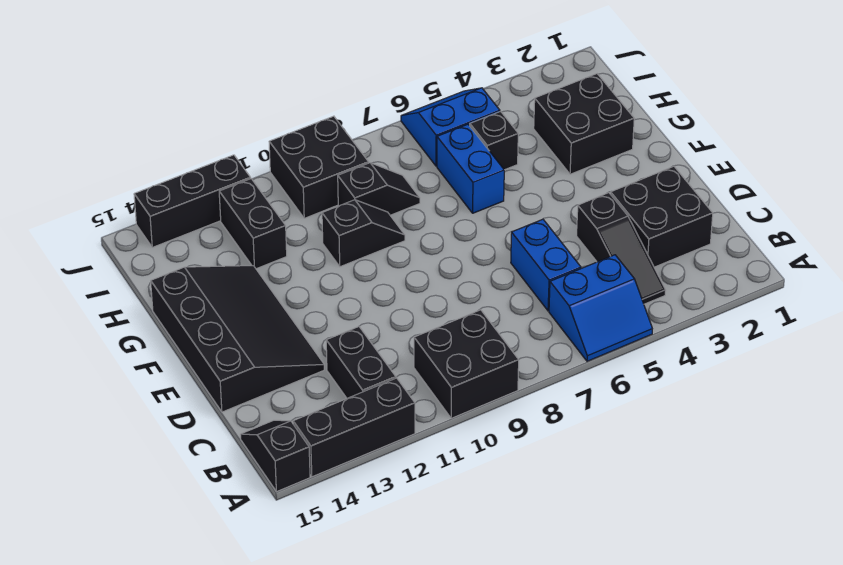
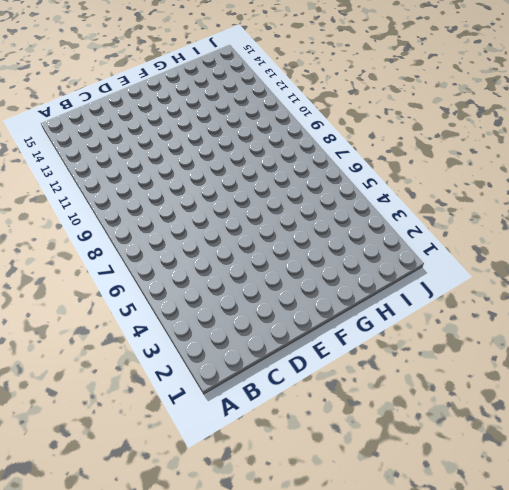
none -> blue 2x2 slope [549,255,652,361]
none -> black 2x2 brick [414,310,519,418]
none -> black 1x3 brick [293,378,415,477]

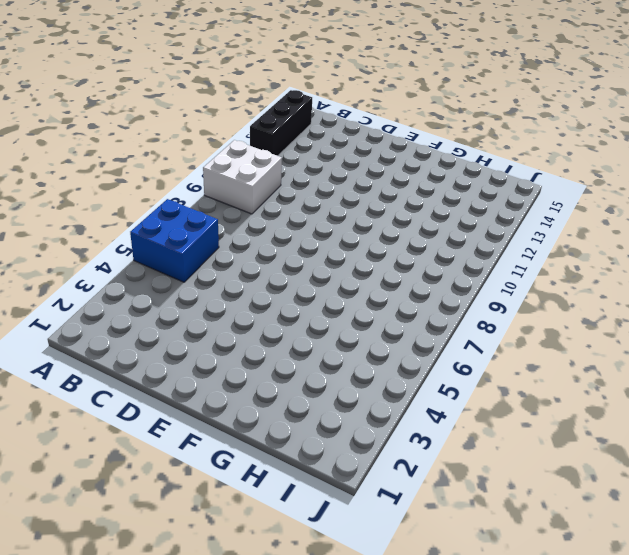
blue 2x2 brick [130,199,219,282] -> blue 2x2 slope [549,255,652,361]
white 2x2 brick [203,140,282,214] -> black 2x2 brick [414,310,519,418]
none -> black 1x2 slope [240,420,310,492]
none -> black 1x3 slope [577,193,666,304]
none -> black 1x2 brick [326,327,396,398]

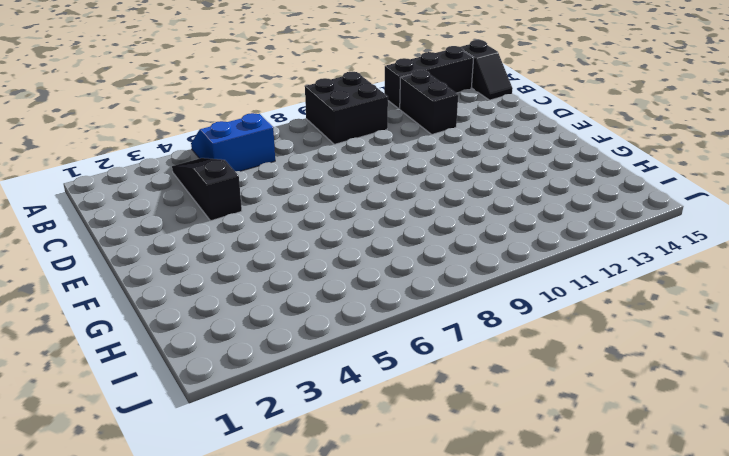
none -> black 2x2 brick [611,166,713,267]
none -> blue 1x2 brick [511,219,581,311]
none -> black 3x4 slope [151,266,324,412]

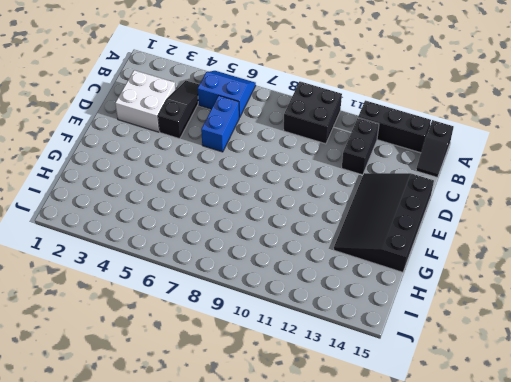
white 2x2 brick [115,70,176,132] -> black 2x2 brick [611,166,713,267]
none -> black 2x2 brick [534,74,634,174]
none -> blue 1x2 brick [437,124,504,213]
none -> black 1x2 slope [322,200,405,267]

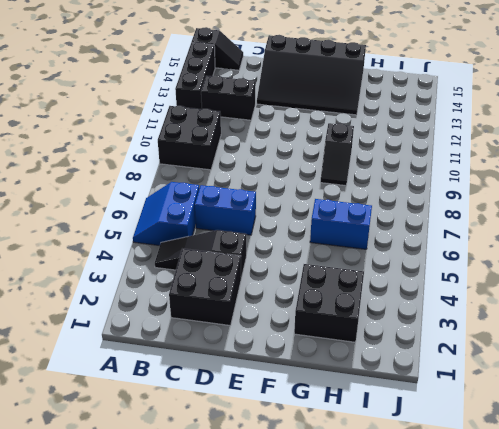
none -> black 1x1 brick [470,111,518,170]
none -> black 1x2 slope [338,163,420,215]
none -> black 1x2 brick [219,179,287,269]

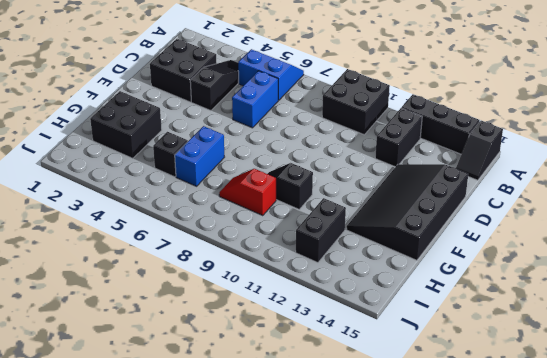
red 1x2 slope [219,169,276,215] -> black 1x2 slope [338,163,420,215]
none -> blue 2x2 slope [401,88,500,166]
none -> black 2x2 brick [269,116,369,218]
none -> black 1x3 brick [134,155,251,247]

